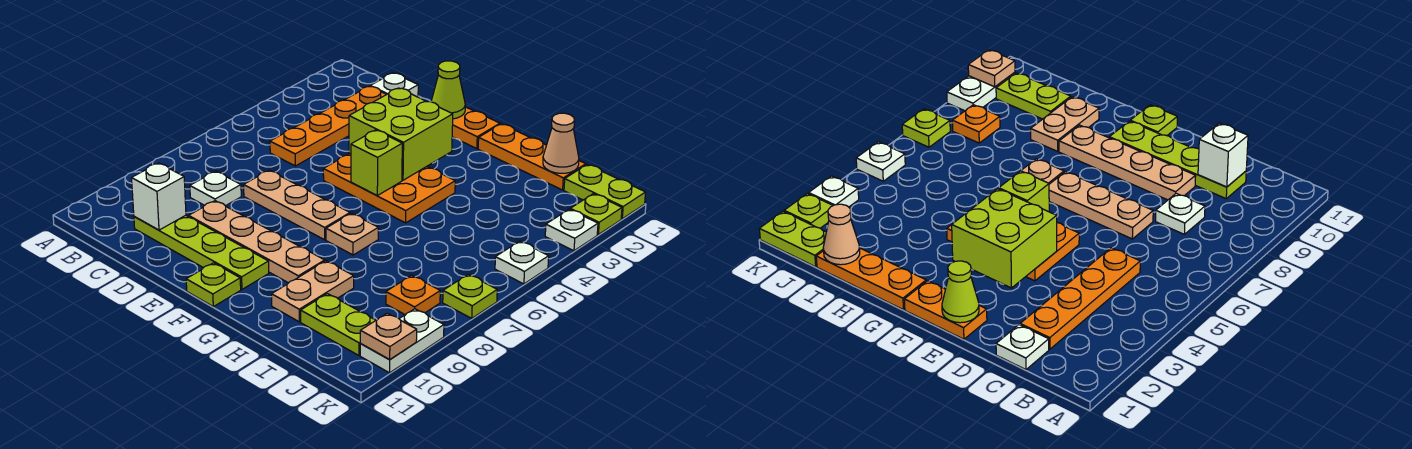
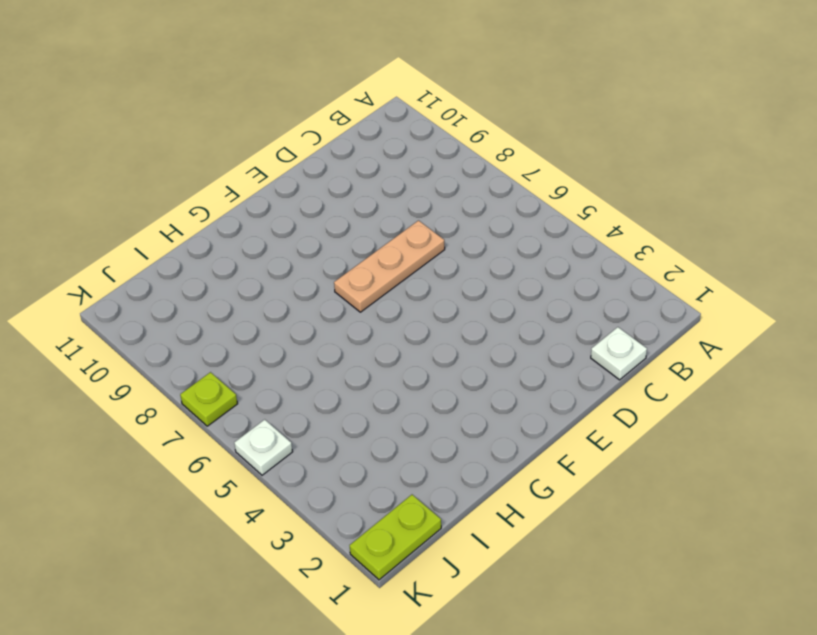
none -> orange 1x4 plate [270,86,387,166]
none -> white 1x1 plate [190,171,241,206]
none -> lime 1x4 plate [134,215,269,289]

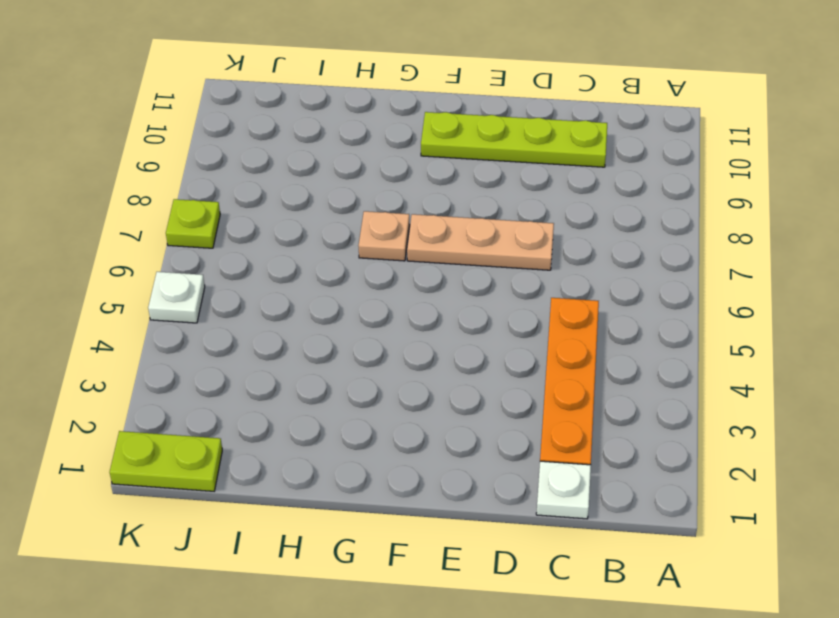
none -> white 1x1 plate [190,171,241,206]
none -> tan 1x4 plate [189,201,325,283]
none -> orange 1x2 plate [452,107,500,149]

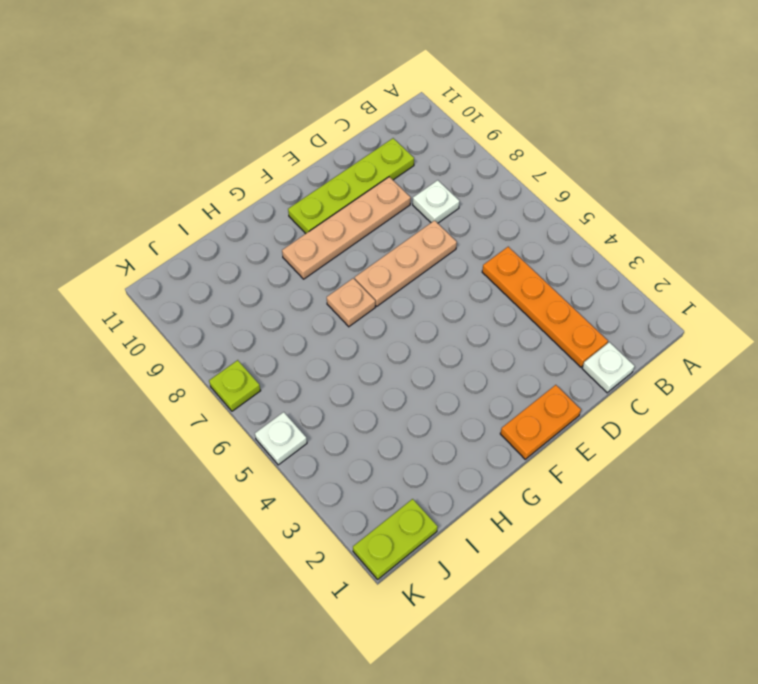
none -> orange 2x3 plate [323,154,455,223]
none -> lime 1x1 plate [186,263,241,307]
none -> orange 1x3 plate [478,124,586,190]

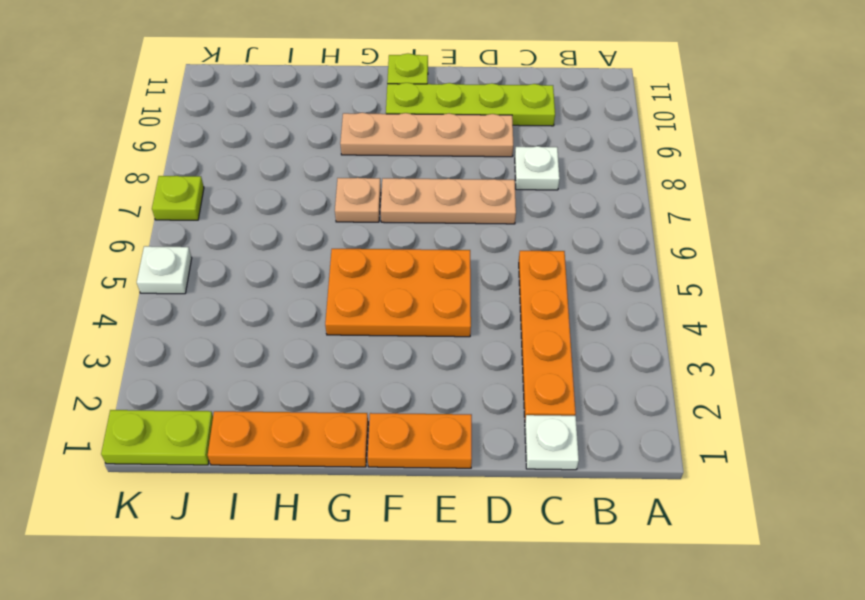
none -> tan 1x2 plate [272,261,354,322]
none -> lime 1x2 plate [301,294,376,355]
none -> orange 1x1 plate [386,275,440,315]

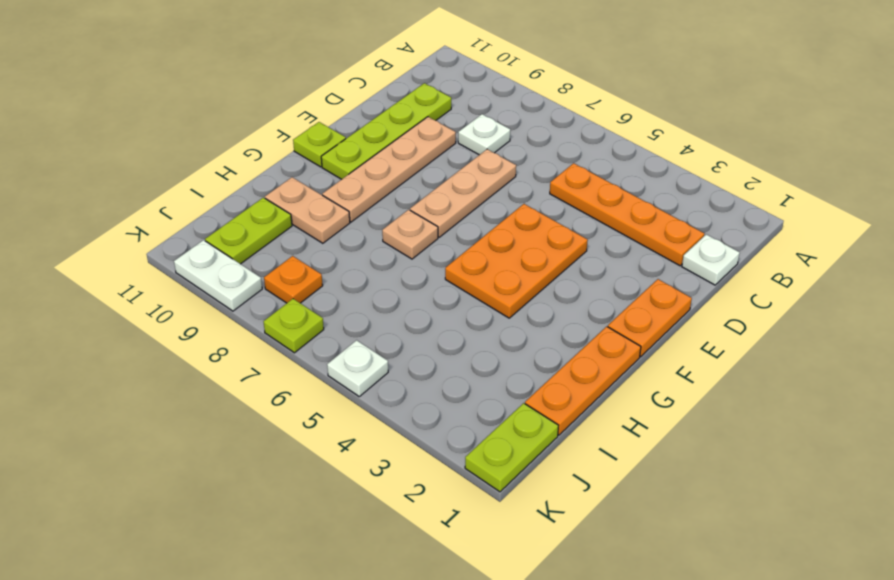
none -> lime 1x1 plate [570,194,622,235]
none -> white 1x1 plate [545,209,598,251]
none -> white 1x1 brick [132,163,186,230]

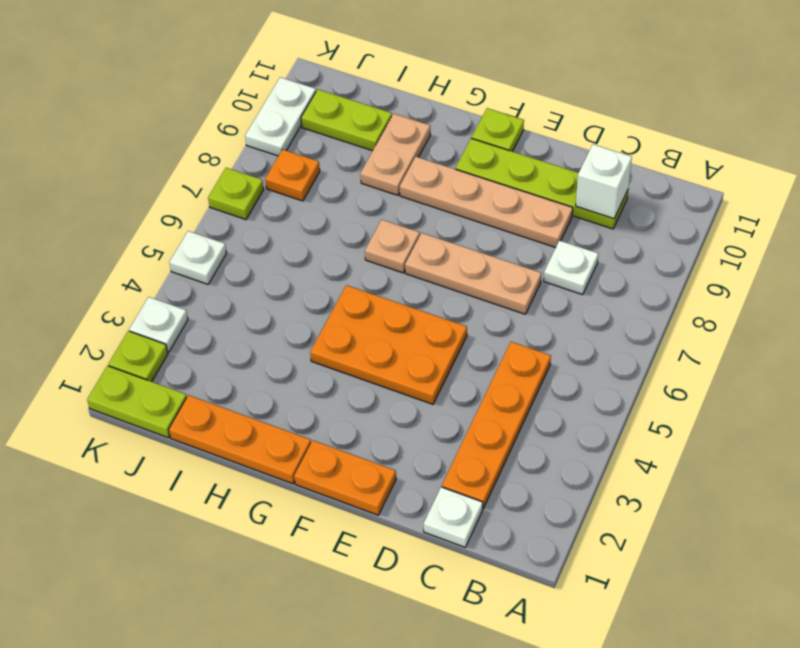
none -> lime 1x1 cone [431,61,465,119]
none -> lime 2x2 brick [349,88,453,180]
none -> lime 1x1 brick [351,130,402,196]

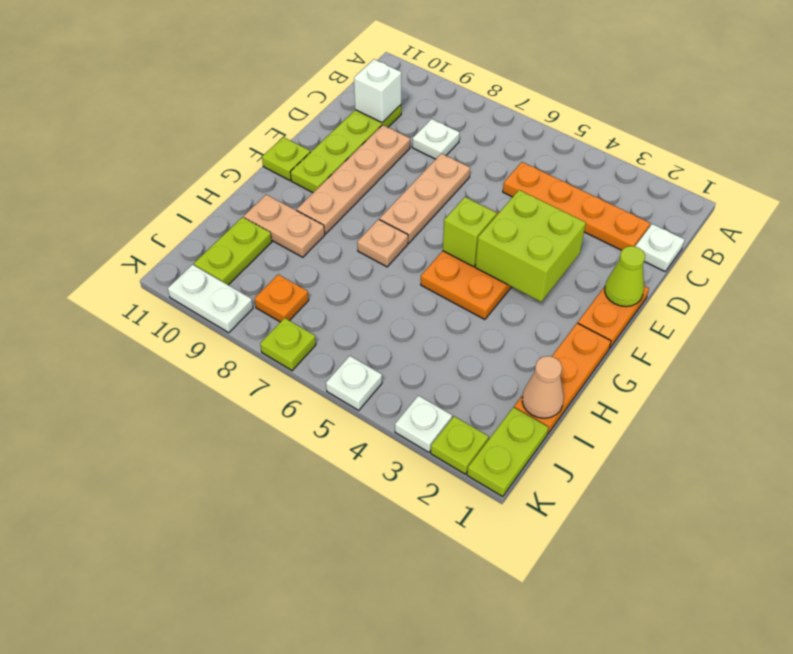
none -> tan 1x1 plate [360,313,417,360]

